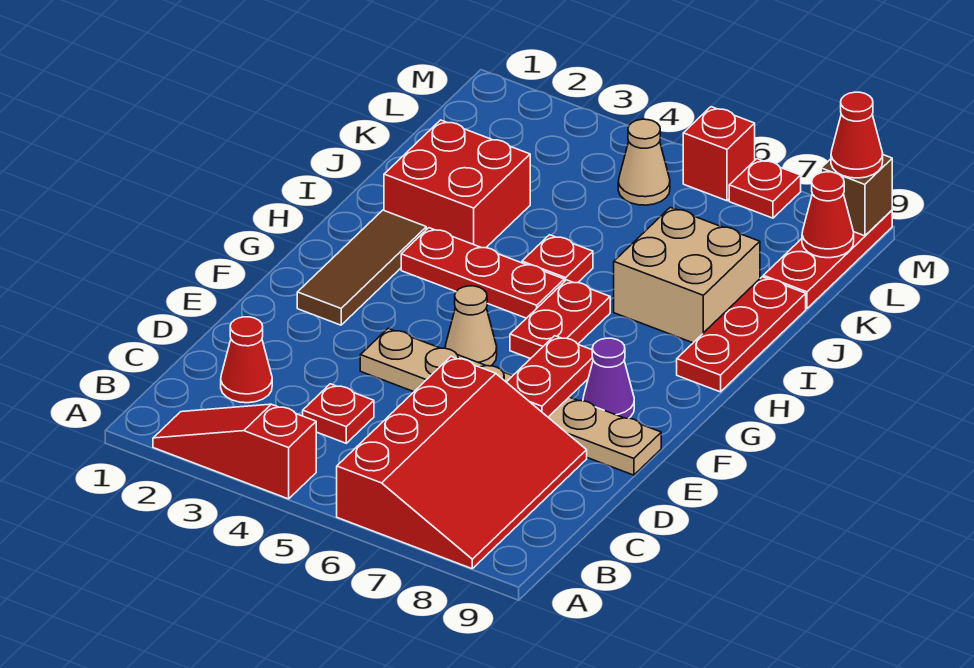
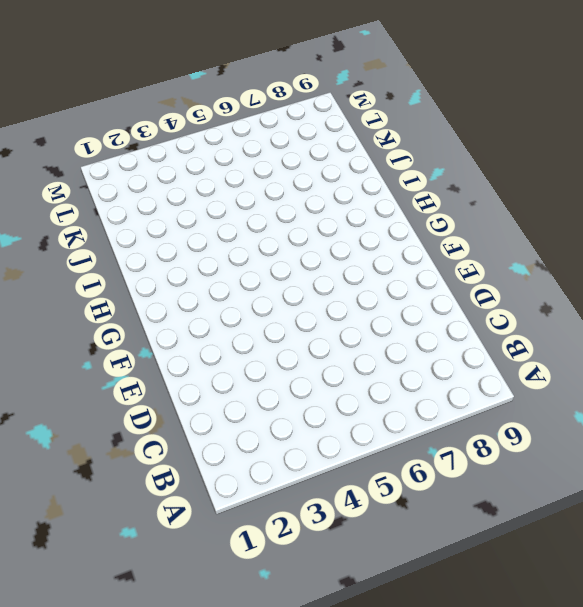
none -> red 1x3 slope [153,404,316,499]
none -> red 3x4 slope [337,357,587,569]
none -> red 1x1 cone [221,317,272,403]

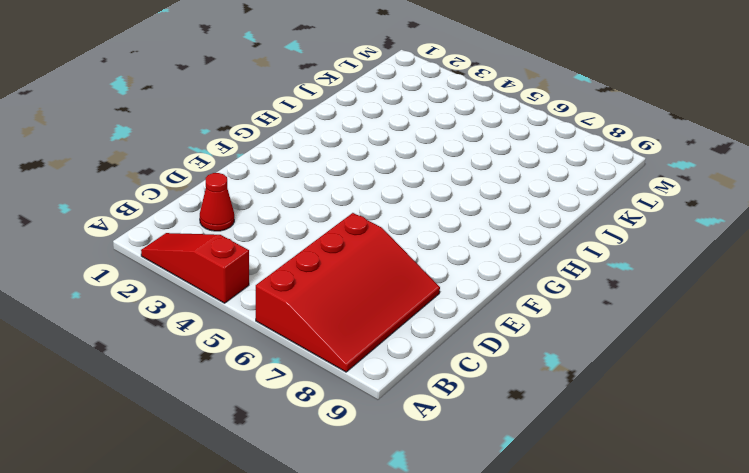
none -> red 1x1 plate [303,384,374,443]
none -> tan 1x6 plate [360,328,661,475]
none -> brown 1x3 tile [297,210,426,325]

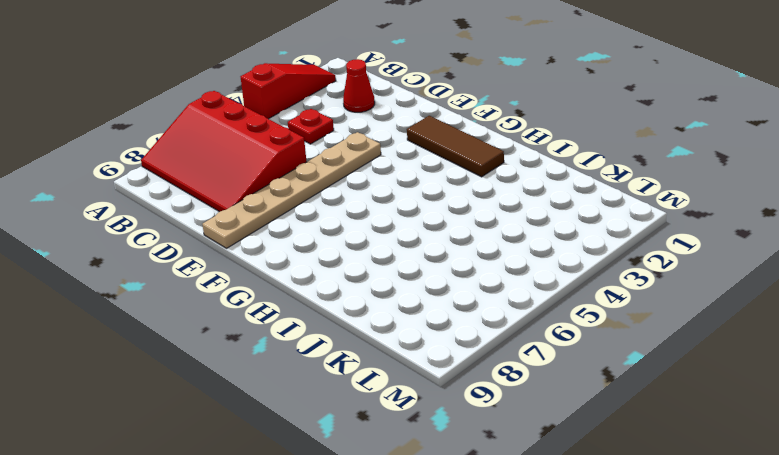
none -> tan 1x1 cone [445,286,497,366]
none -> purple 1x1 cone [583,338,634,418]
none -> red 1x2 plate [510,280,610,359]

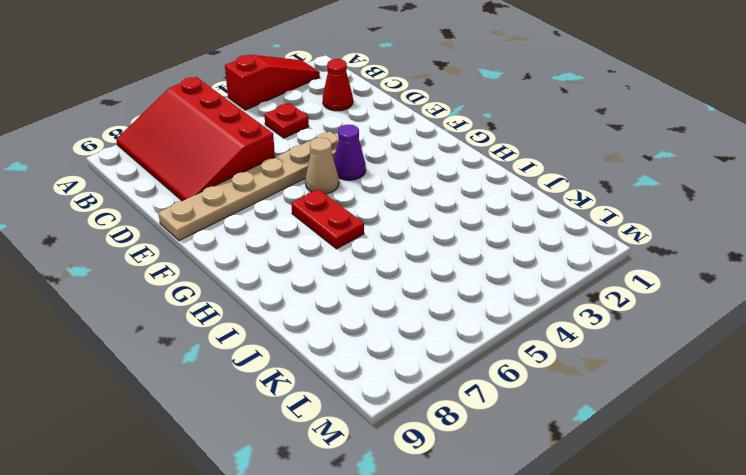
purple 1x1 cone [334,125,366,180] -> purple 1x1 cone moved to [583,338,634,418]
none -> brown 1x3 tile [297,210,426,325]
none -> red 1x3 plate [401,228,564,318]
none -> red 1x3 plate [677,277,806,392]

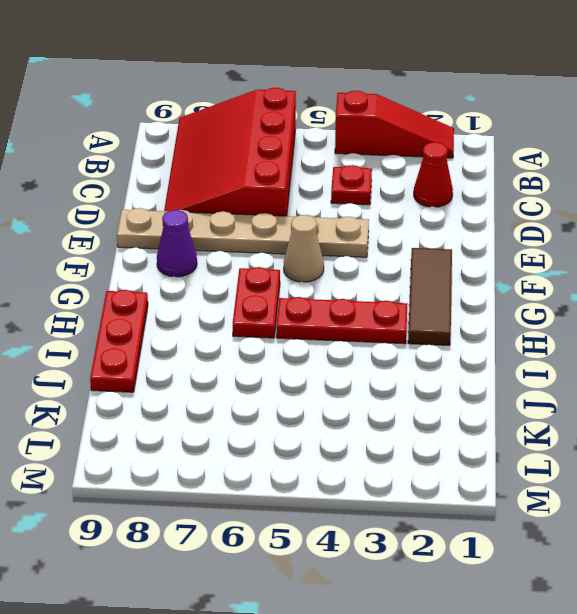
none -> red 2x2 brick [384,120,530,248]
none -> red 1x1 plate [522,235,593,283]
none -> tan 2x2 brick [614,207,760,343]

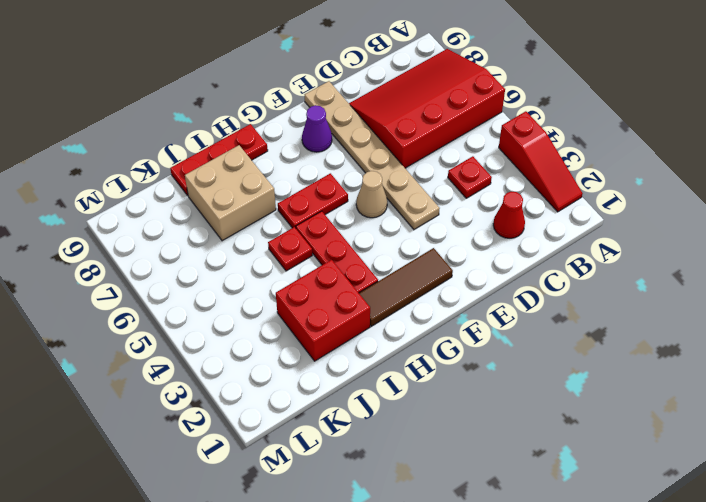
none -> red 1x3 plate [763,210,892,309]
none -> tan 1x1 cone [618,119,670,205]
none -> red 1x1 brick [683,107,755,201]

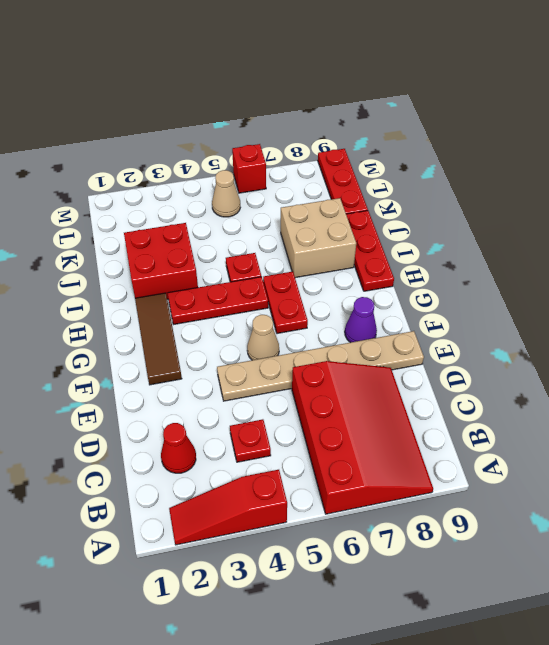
none -> red 1x1 plate [729,159,801,218]
none -> red 1x2 plate [507,336,593,417]
none -> red 1x1 cone [802,172,854,258]

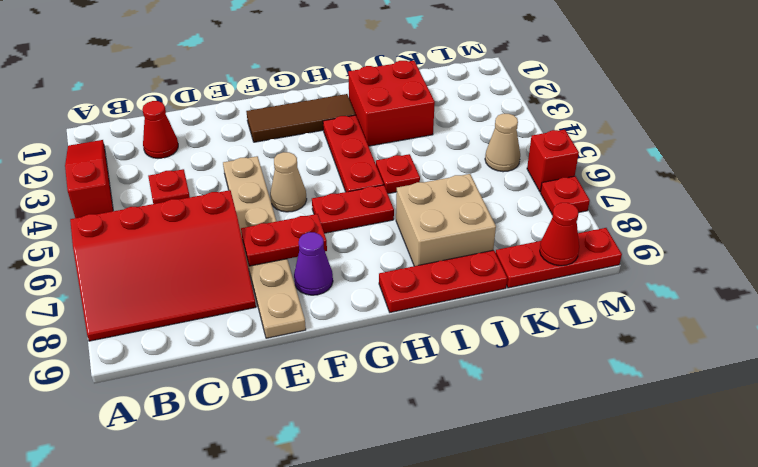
none -> brown 1x1 brick [821,155,892,236]
none -> red 1x1 cone [831,92,883,178]

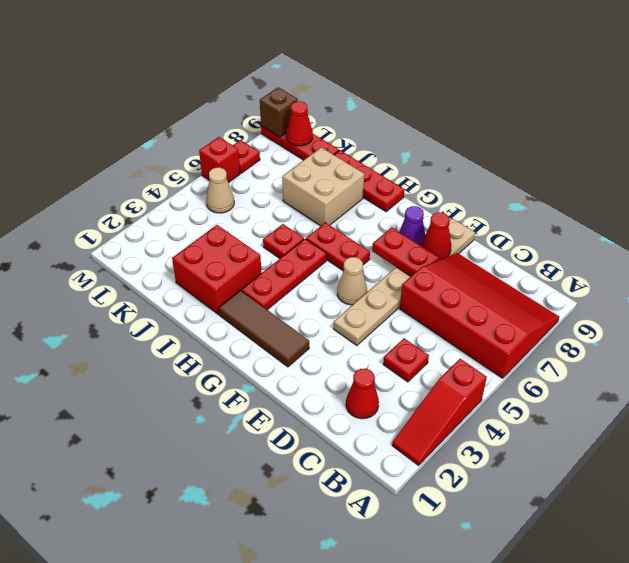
red 1x1 cone [422,212,451,260] -> red 1x1 cone moved to [831,92,883,178]

